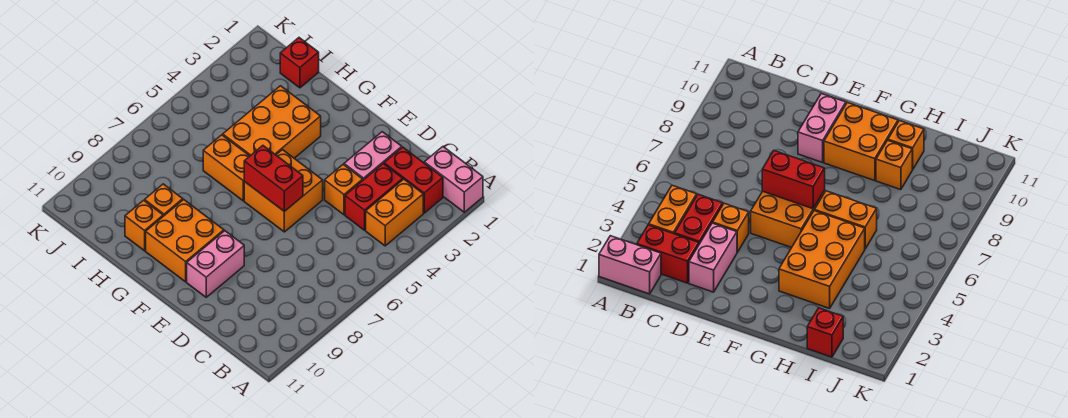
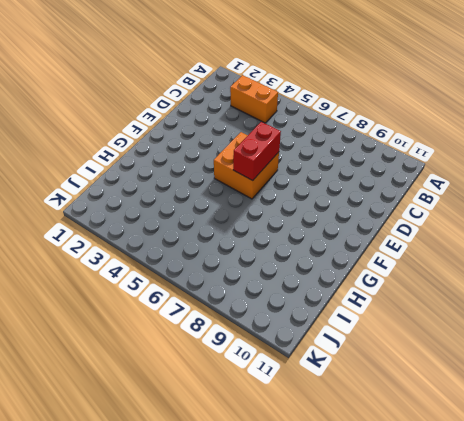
none -> pink 1x2 brick [424,147,483,212]
none -> red 1x2 brick [384,147,443,213]
none -> red 1x2 brick [345,164,403,230]

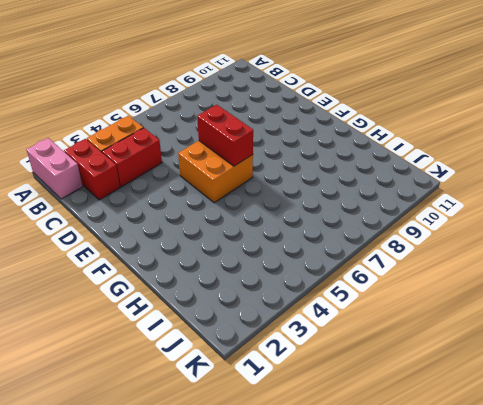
none -> pink 1x2 brick [344,132,402,180]
none -> orange 1x1 brick [325,165,363,215]
none -> pink 1x2 brick [187,231,244,297]

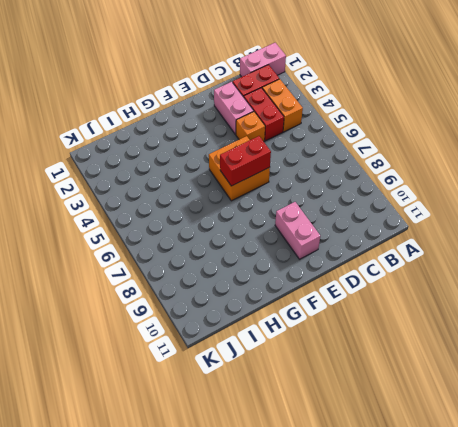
none -> orange 2x2 brick [146,200,224,282]
none -> orange 2x3 brick [223,86,321,158]
none -> orange 1x2 brick [203,135,249,201]

